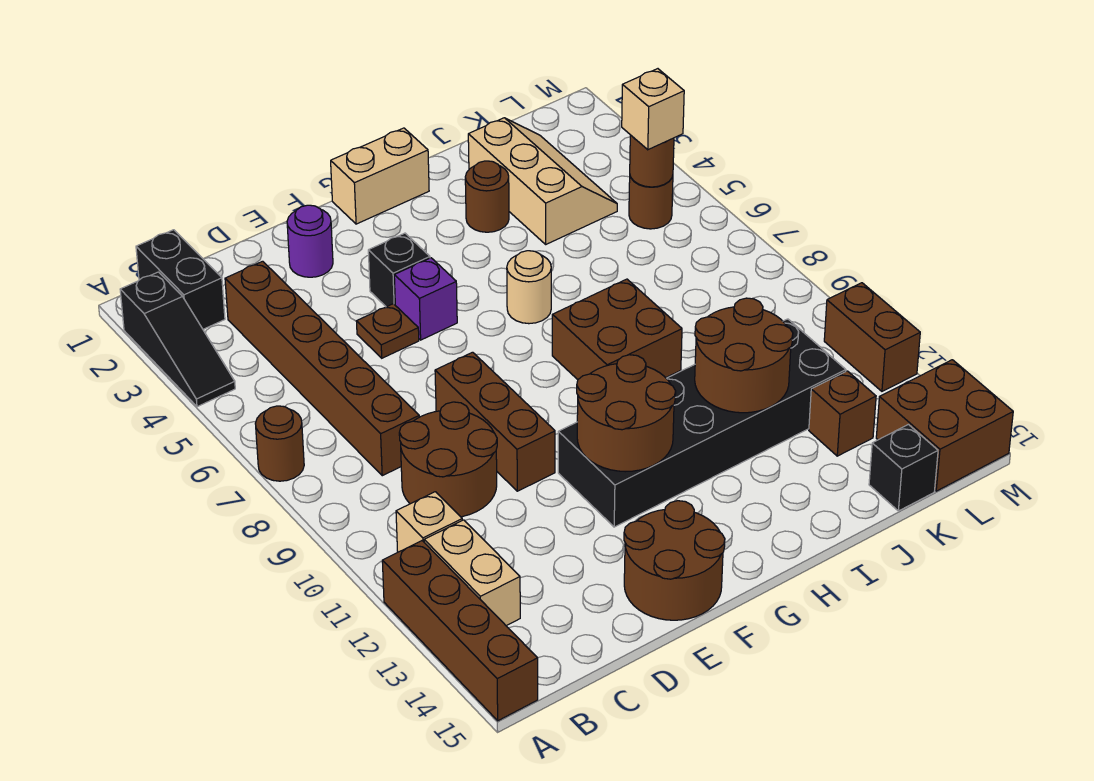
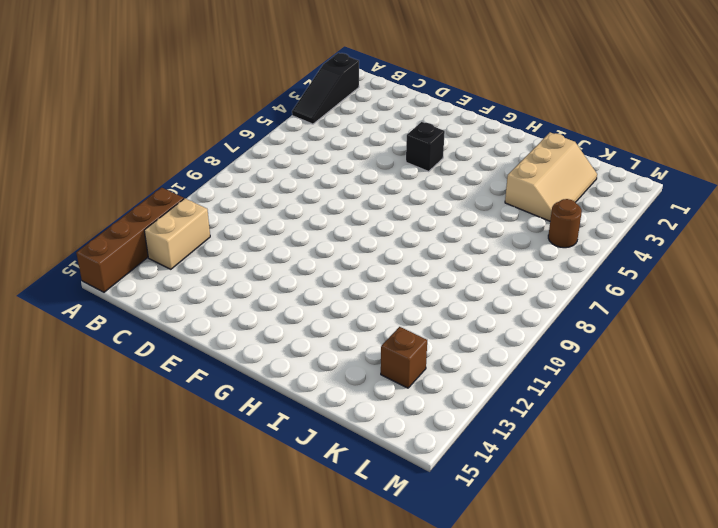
none -> brown 1x1 round brick [255,406,304,481]
none -> black 1x2 brick [136,230,225,329]
none -> tan 1x1 brick [396,492,462,552]

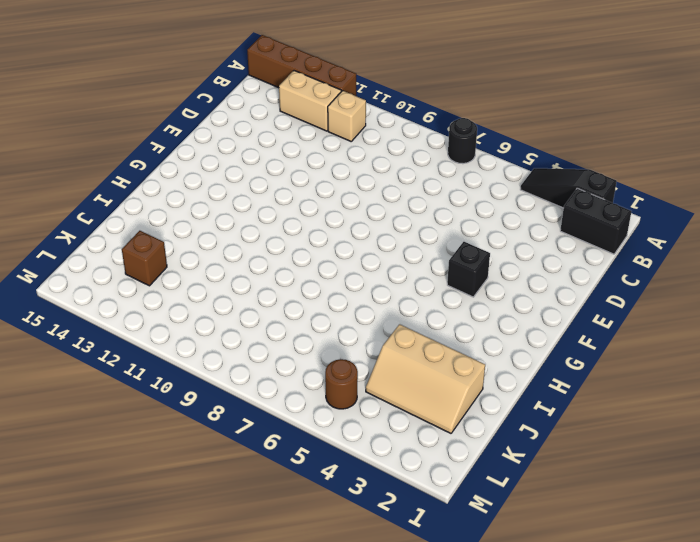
black 1x1 round brick [448,118,477,164] -> brown 1x1 round brick [255,406,304,481]
none -> brown 1x6 brick [225,261,419,476]
none -> brown 2x2 round brick [399,402,497,517]
none -> purple 1x1 round brick [287,205,333,277]

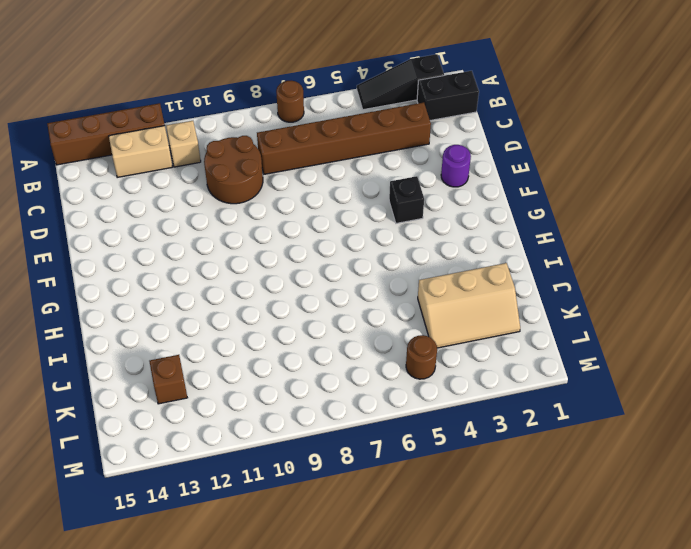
none -> brown 1x1 plate [356,304,419,358]
none -> brown 1x3 brick [435,352,555,491]
none -> brown 2x2 round brick [624,501,725,620]

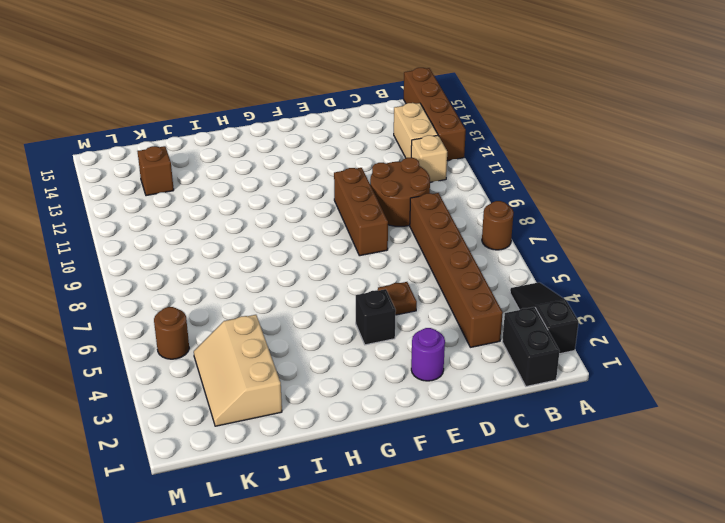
none -> brown 2x2 round brick [624,501,725,620]
none -> purple 1x1 brick [394,258,457,340]
none -> black 2x6 brick [558,319,846,527]

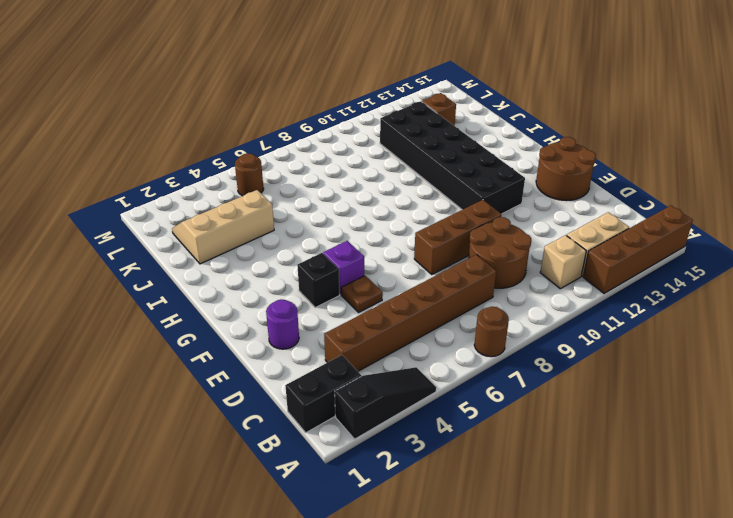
none -> tan 1x2 brick [331,128,429,224]
none -> tan 1x1 round brick [507,251,551,324]
none -> brown 2x2 brick [552,279,682,380]

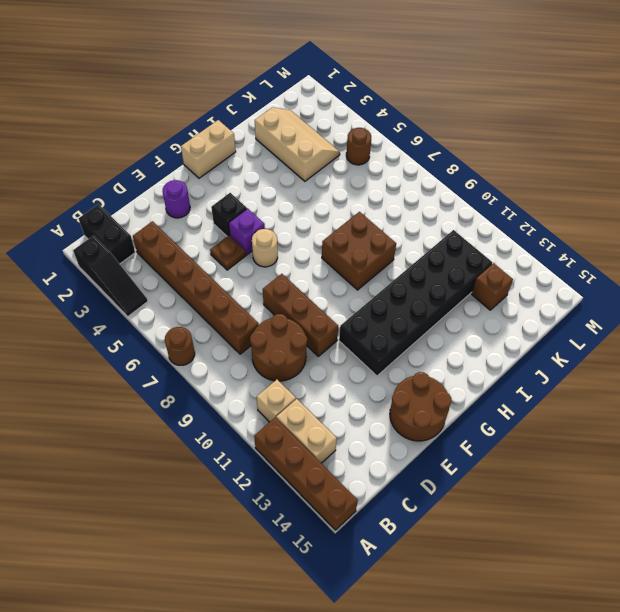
tan 1x1 round brick [252,229,278,267] -> tan 1x1 round brick moved to [507,251,551,324]
none -> brown 1x1 round brick [465,161,509,232]
none -> black 1x1 brick [869,424,938,511]
none -> brown 2x2 brick [876,360,1013,491]

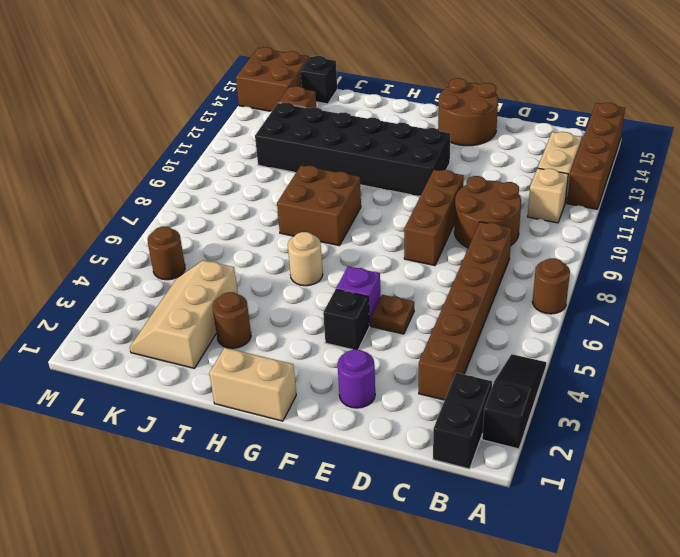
none -> brown 1x2 brick [824,283,920,391]
none -> brown 2x2 round brick [577,355,676,472]
none -> brown 2x2 round brick [695,298,793,413]

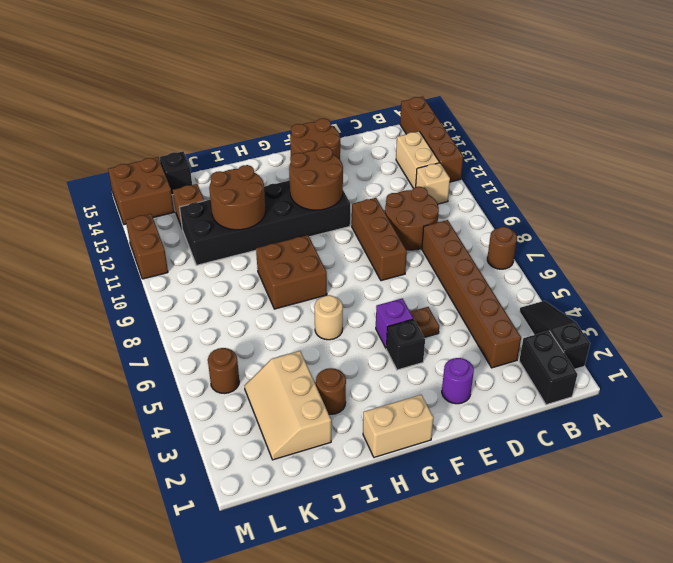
none -> brown 1x1 round brick [630,135,674,187]
none -> tan 1x1 brick [622,69,684,150]

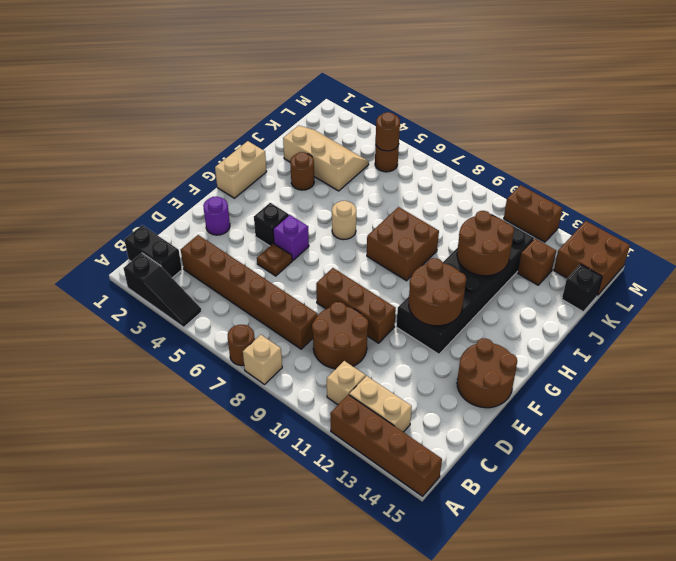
tan 1x1 brick [243,335,282,384] -> tan 1x1 brick moved to [622,69,684,150]

